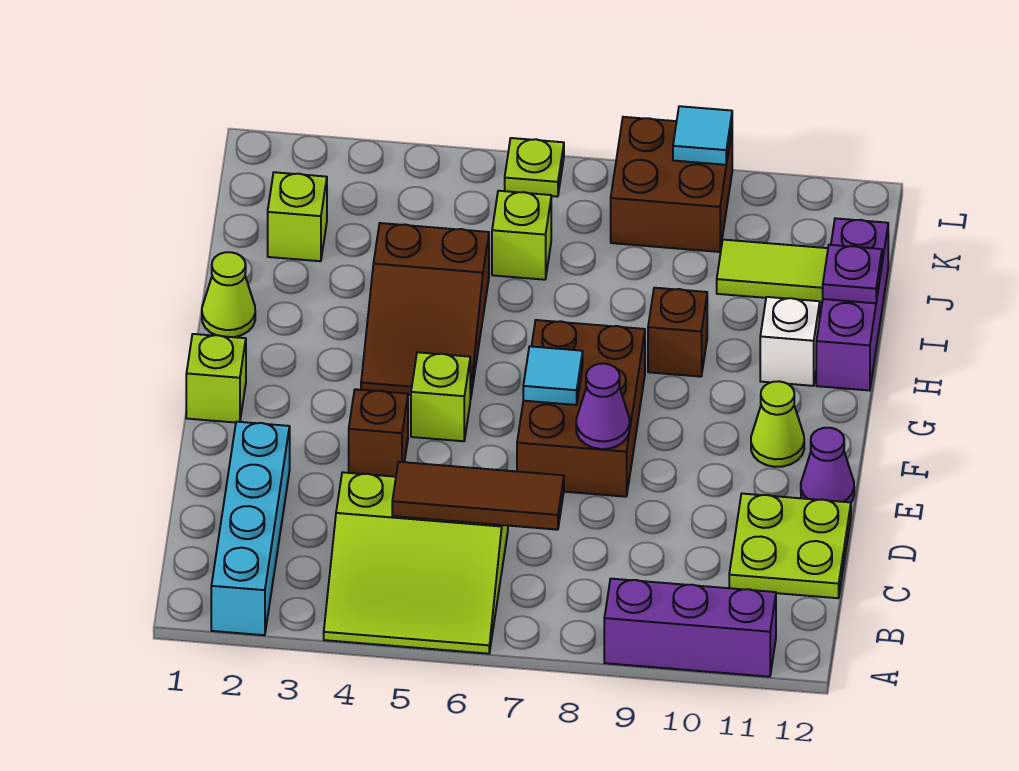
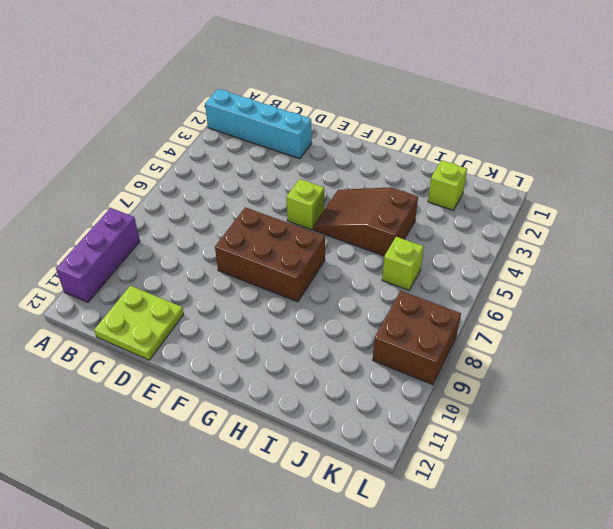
none -> lime 3x3 slope [324,472,508,654]
none -> brown 1x1 brick [349,389,408,477]
none -> purple 1x1 cone [801,428,854,502]

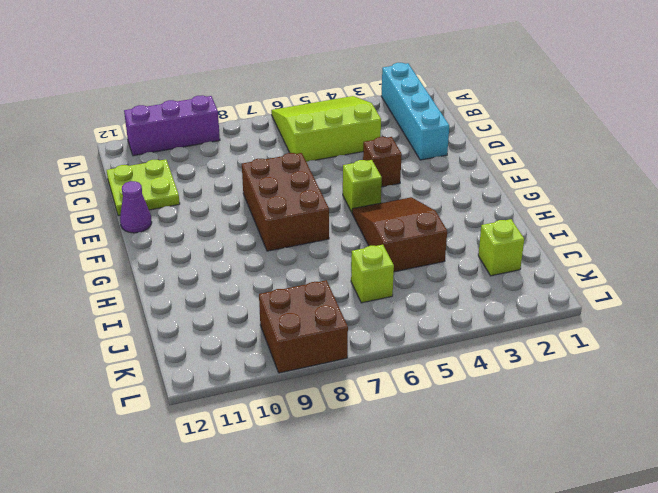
none -> lime 1x1 brick [186,334,246,423]
none -> lime 1x1 cone [751,381,804,467]
none -> lime 1x1 cone [202,252,255,337]

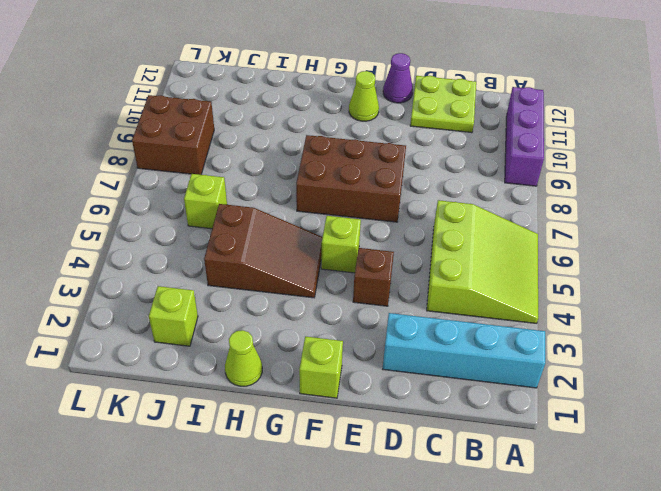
none -> brown 1x1 brick [648,288,707,377]
none -> white 1x1 brick [760,297,820,386]
none -> purple 1x3 brick [816,218,888,391]

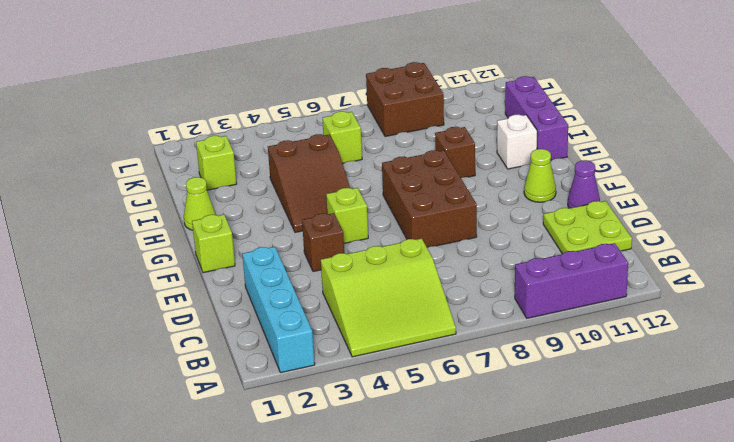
none -> lime 1x2 tile [717,240,828,302]
none -> lime 1x1 plate [505,138,564,197]
none -> brown 1x3 tile [392,462,564,530]

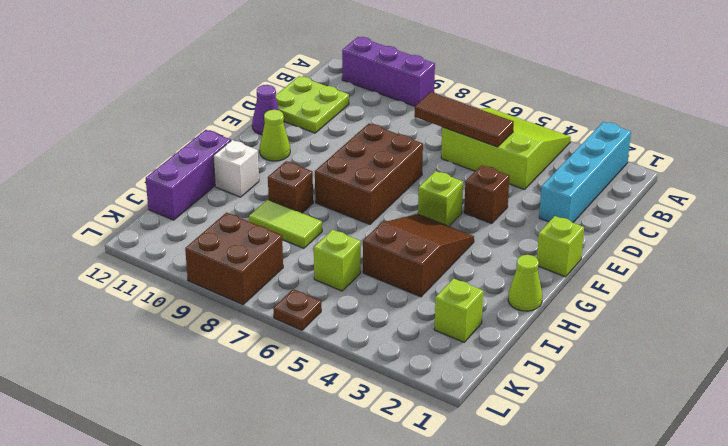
lime 1x2 tile [249,200,322,248] -> lime 1x2 tile moved to [717,240,828,302]
brown 1x1 plate [273,289,321,330] -> lime 1x1 plate [505,138,564,197]
none -> purple 1x1 cone [576,364,630,449]
none -> cyan 1x1 tile [523,346,583,405]
none -> purple 1x1 plate [823,245,882,303]

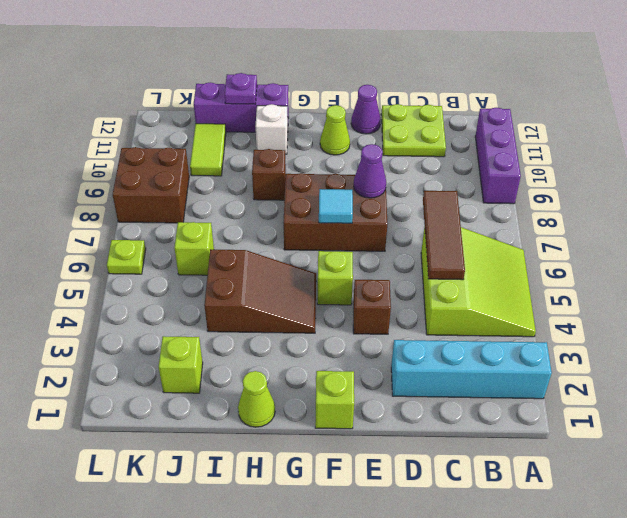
none -> cyan 1x1 tile [673,106,732,165]

